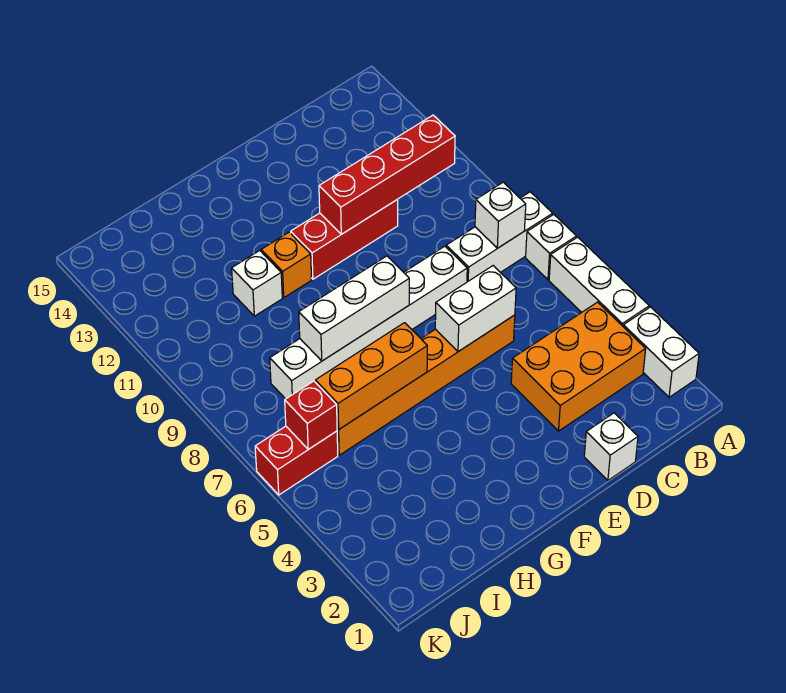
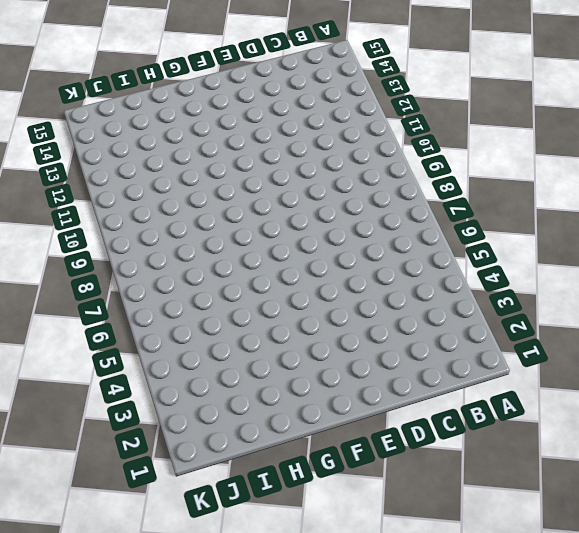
none -> white 1x2 brick [623,307,699,397]
none -> white 1x3 brick [549,237,649,326]
none -> white 1x1 brick [526,214,576,280]

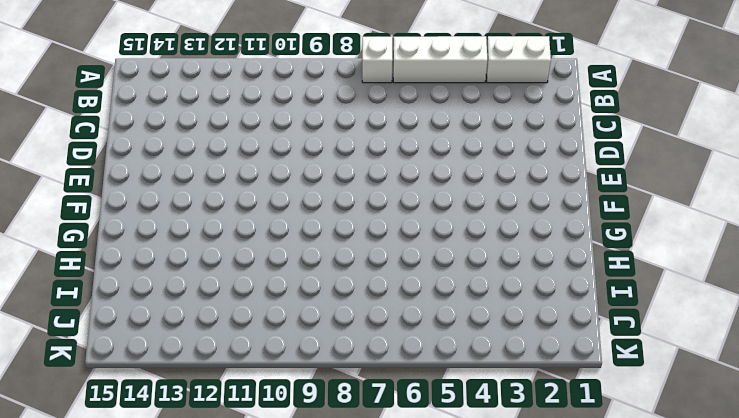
none -> white 1x3 brick [446,192,553,282]
none -> orange 2x3 brick [511,302,646,431]
none -> white 1x1 brick [584,413,638,480]

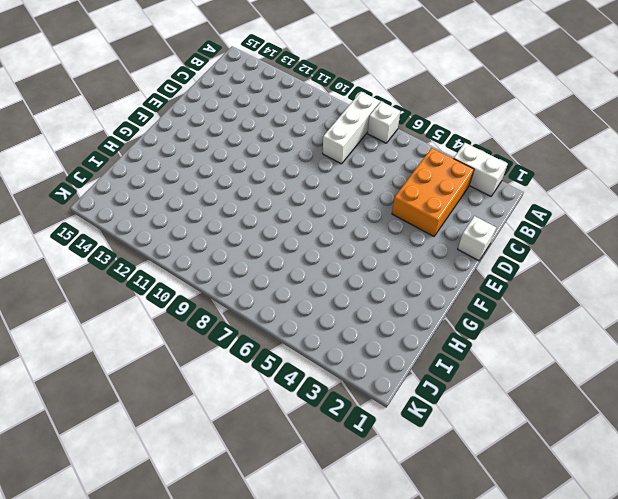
none -> white 1x3 brick [549,237,649,326]
none -> orange 1x6 brick [337,315,515,455]
none -> white 1x6 brick [270,246,467,399]

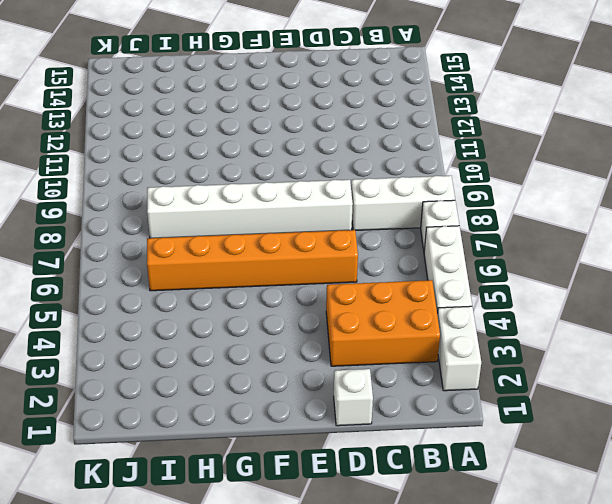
none -> red 1x3 brick [291,200,398,279]
none -> orange 1x1 brick [261,232,311,298]
none -> white 1x1 brick [232,251,282,316]

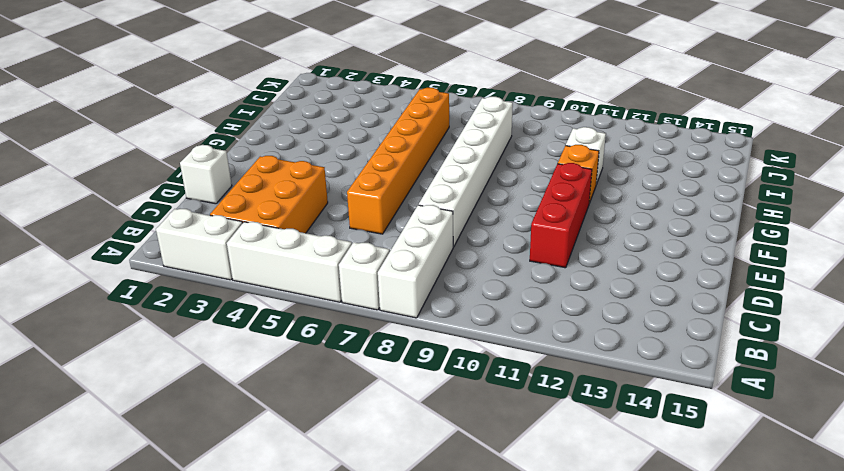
none -> red 1x2 brick [255,426,338,495]
none -> white 1x1 brick [475,182,526,248]
none -> red 1x4 brick [319,115,455,234]

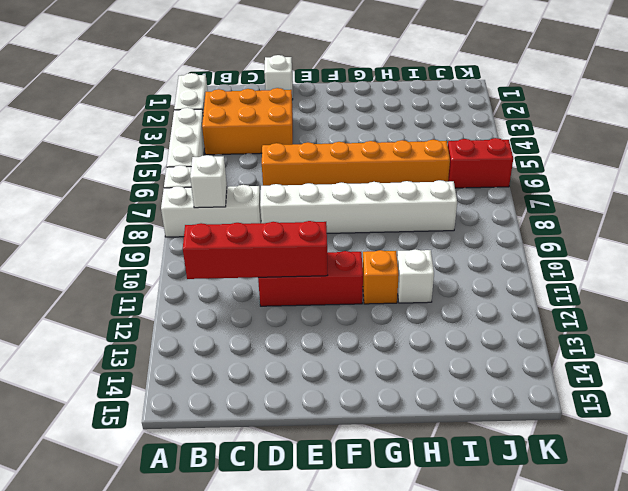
none -> white 1x2 brick [435,266,516,352]
none -> white 1x3 brick [299,256,409,361]
none -> orange 1x3 brick [315,323,427,430]

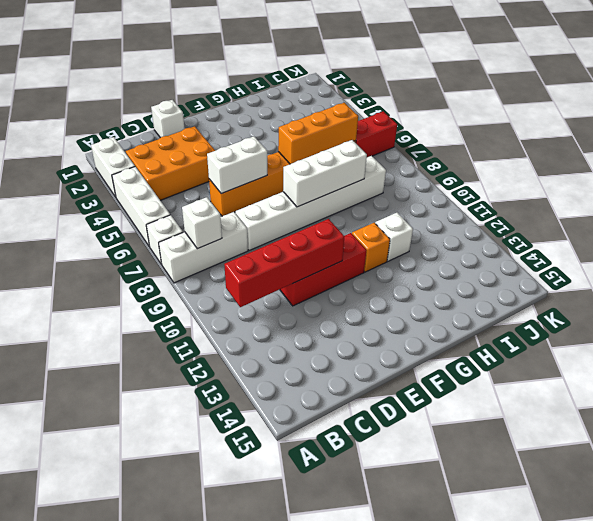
none -> red 1x1 brick [285,381,337,449]

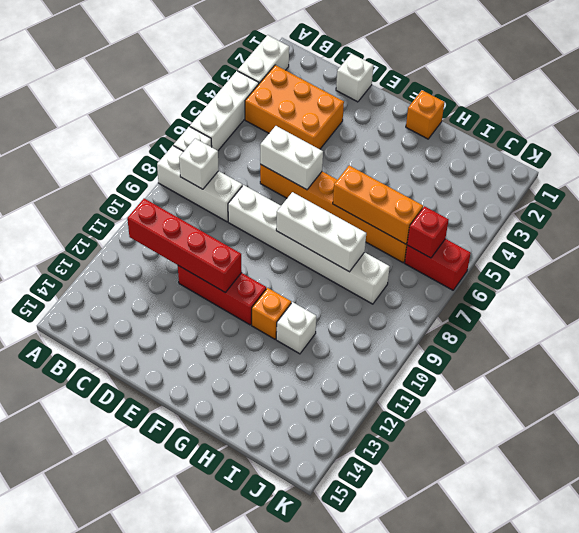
orange 1x1 brick [406,90,445,139] -> none

